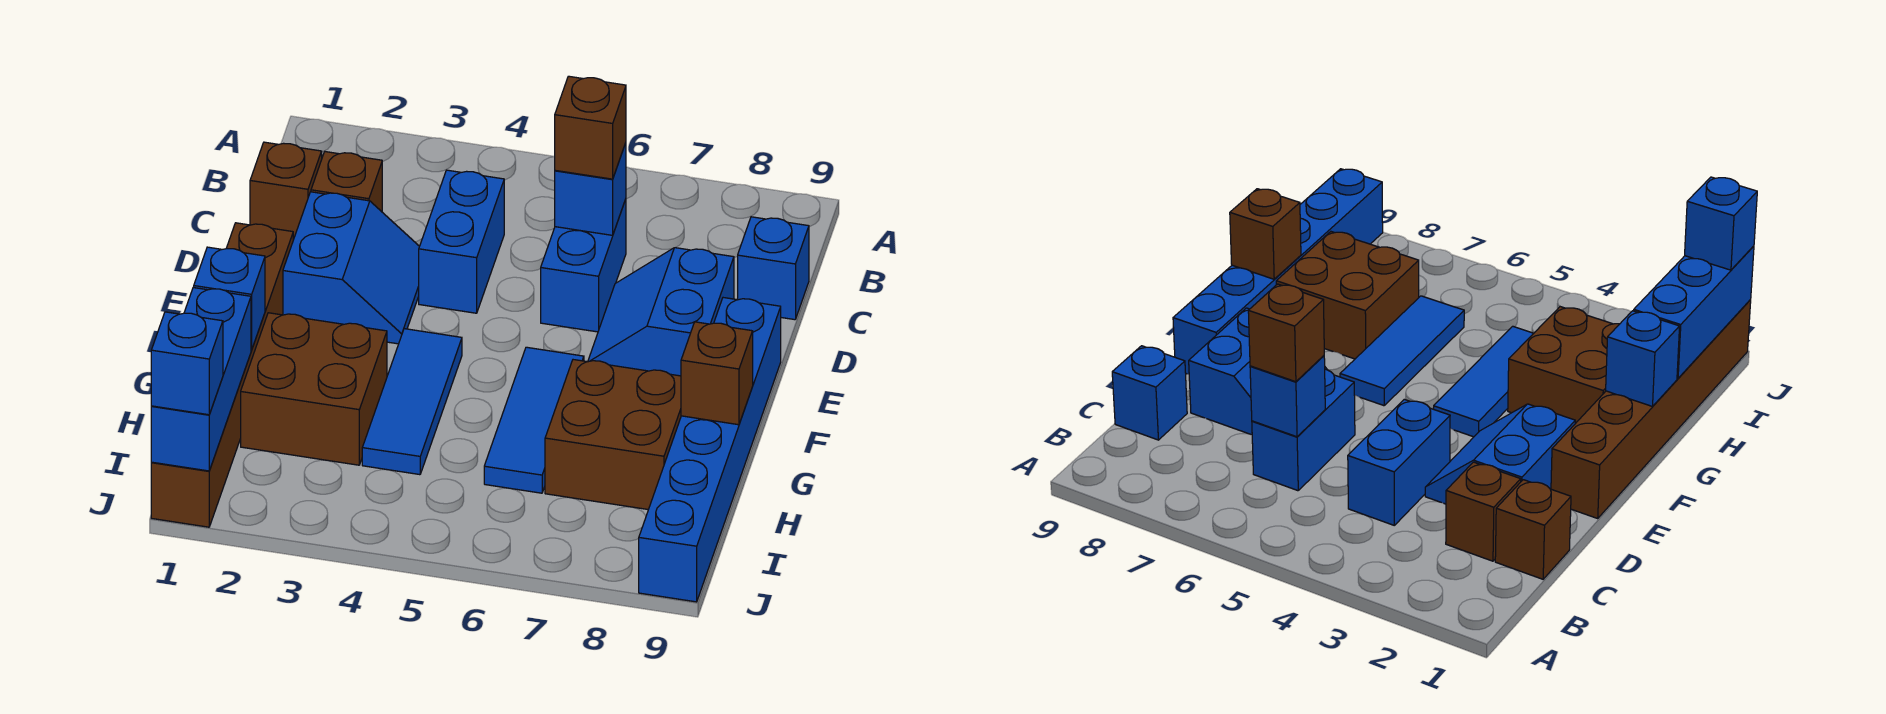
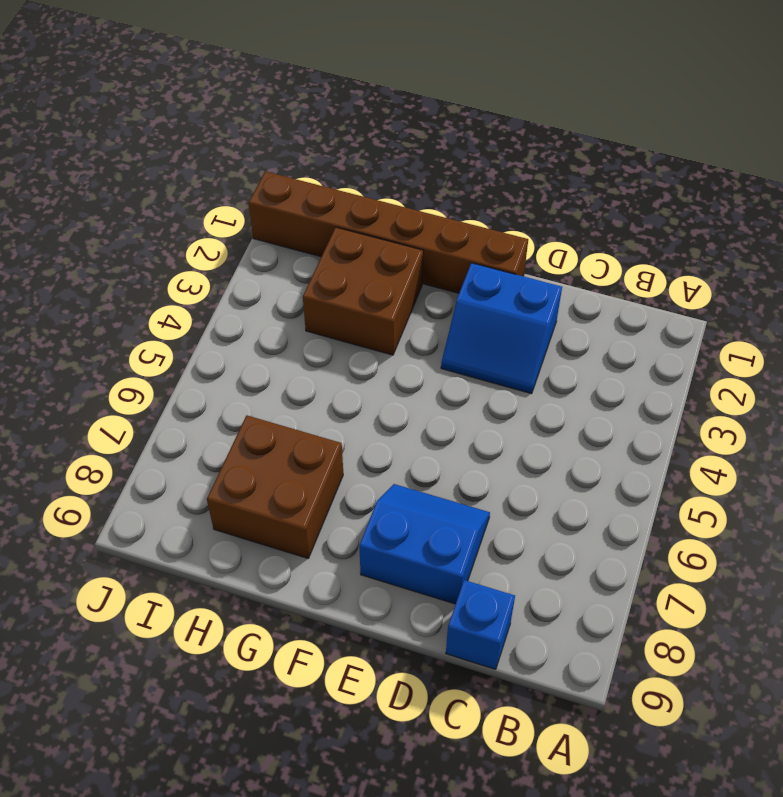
none -> brown 1x1 brick [250,142,322,240]
none -> brown 1x1 brick [311,152,382,212]
none -> blue 1x2 brick [419,170,504,313]

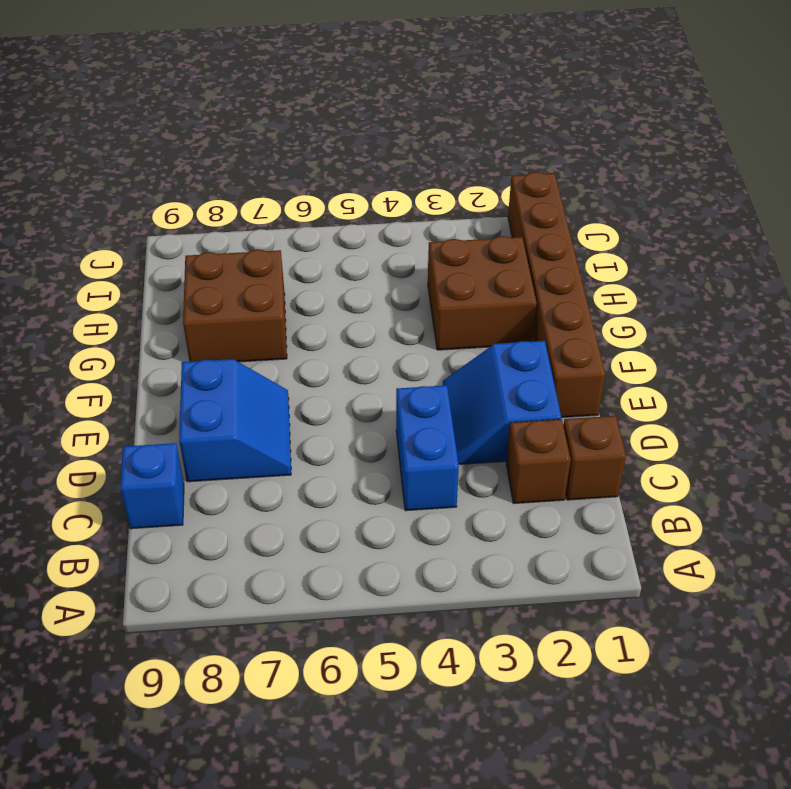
none -> blue 1x2 brick [541,199,626,332]
none -> blue 1x6 brick [639,298,781,602]
none -> blue 1x3 tile [362,329,462,475]

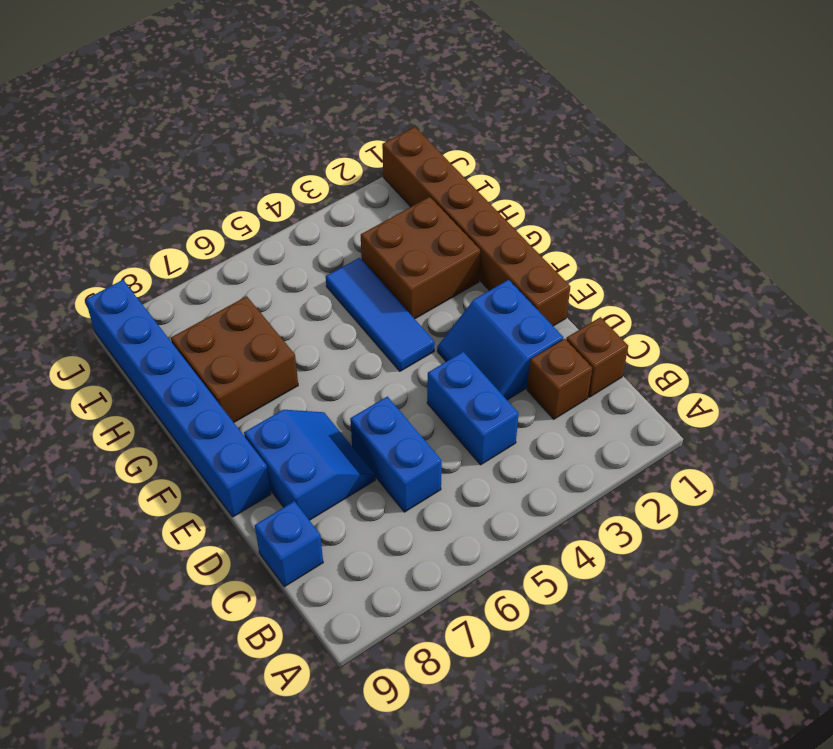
none -> blue 1x3 tile [484,347,584,493]
none -> blue 1x1 brick [555,143,626,235]
none -> blue 1x1 brick [194,247,265,350]

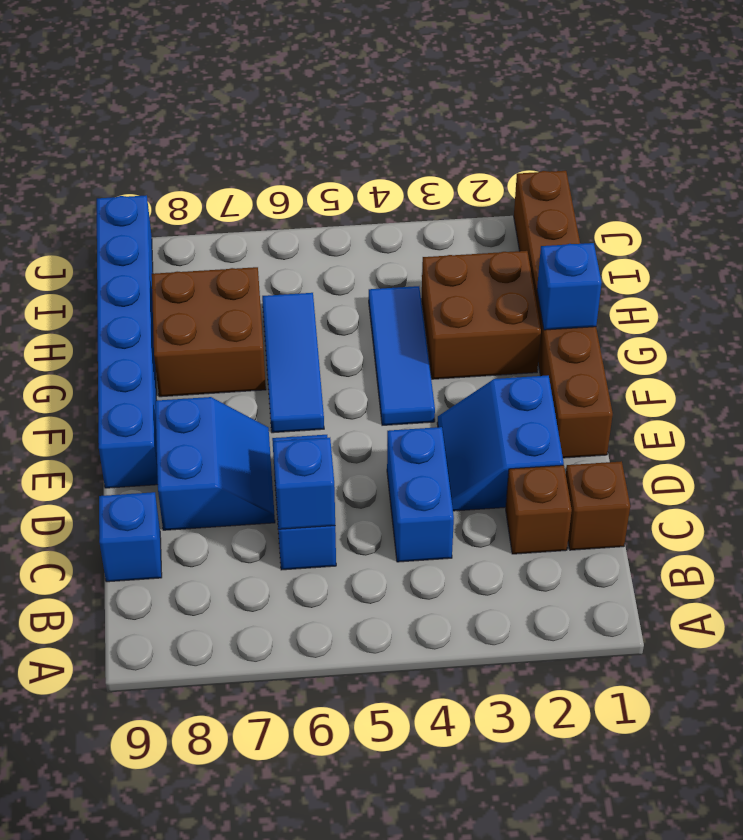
none -> brown 1x1 brick [681,322,753,425]
none -> blue 1x3 brick [151,287,251,471]
none -> brown 1x1 brick [554,76,626,179]

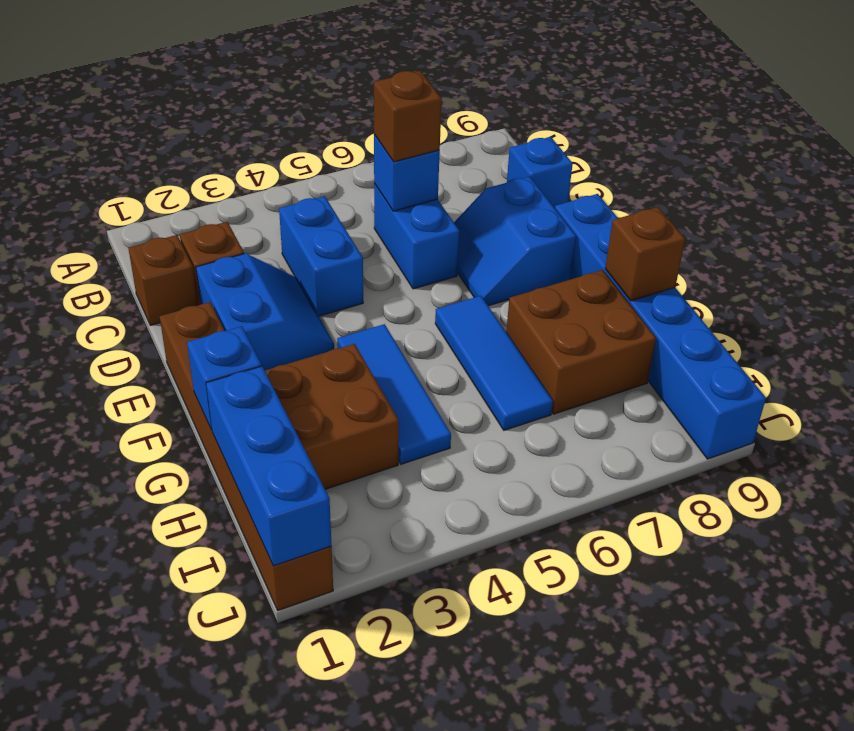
none -> blue 1x1 brick [151,312,223,415]

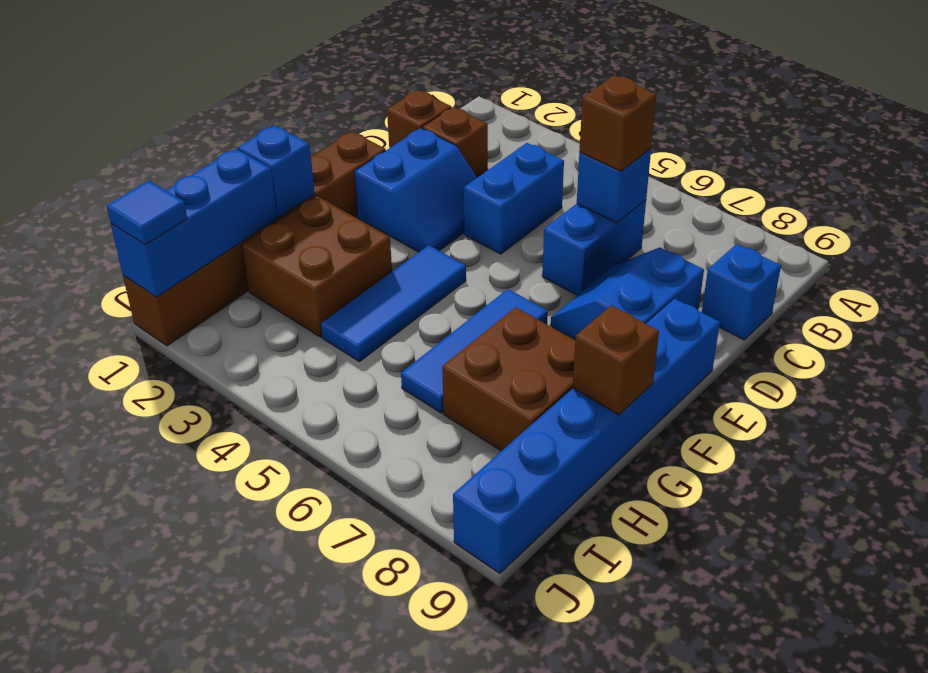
blue 1x1 tile [107,181,187,245] -> blue 1x1 brick [151,312,223,415]

